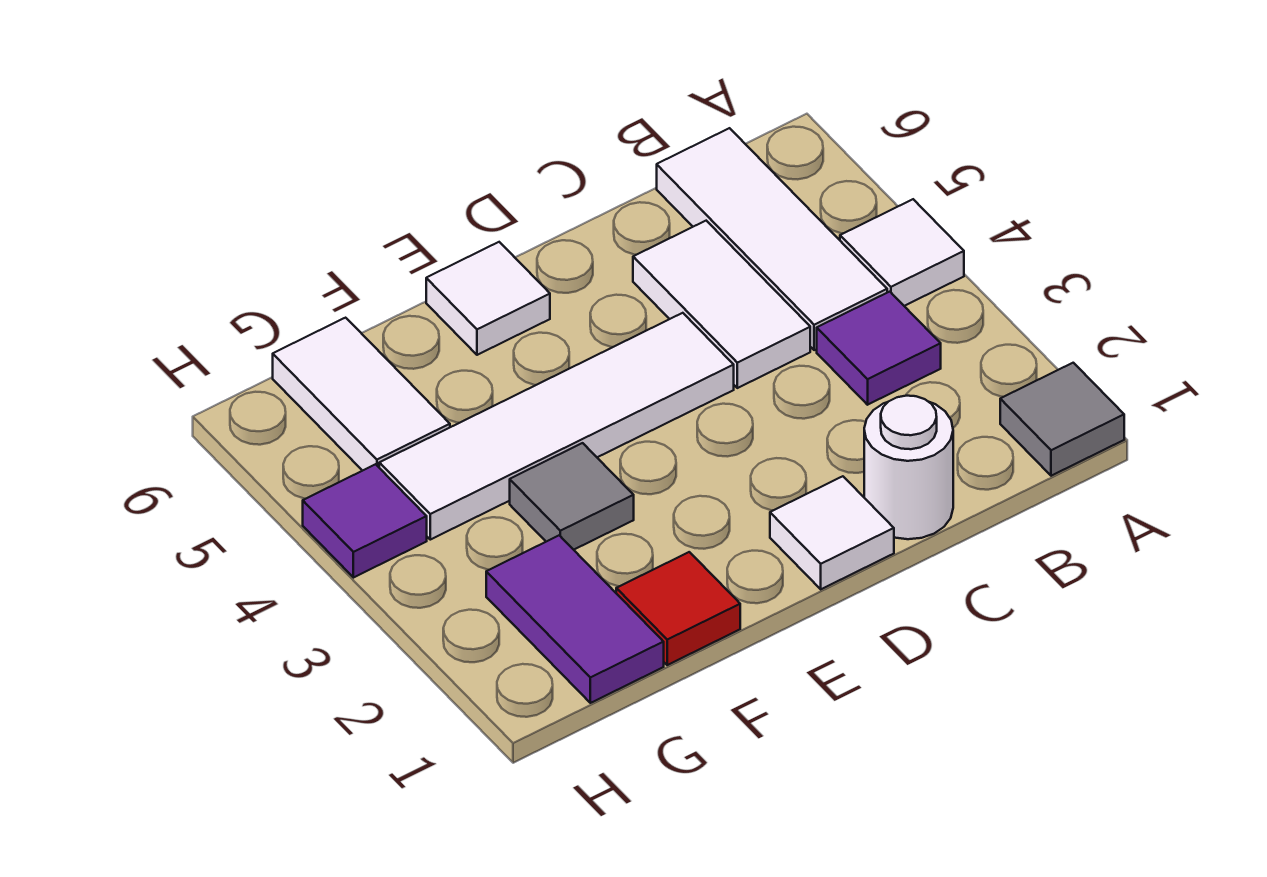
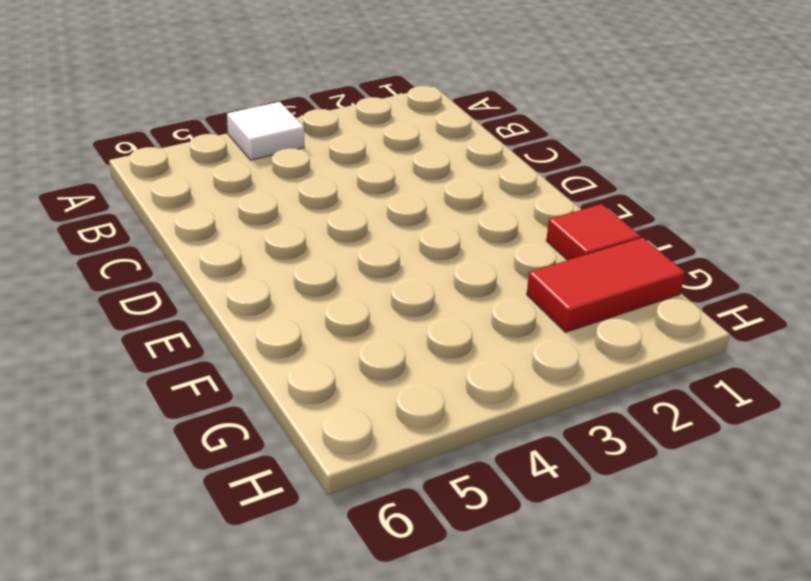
red 1x2 tile [527,238,685,332] -> purple 1x2 tile [486,535,664,703]
none -> grey 1x1 tile [1000,363,1124,476]
none -> purple 1x1 tile [817,292,941,405]
none -> white 1x3 tile [657,128,887,350]

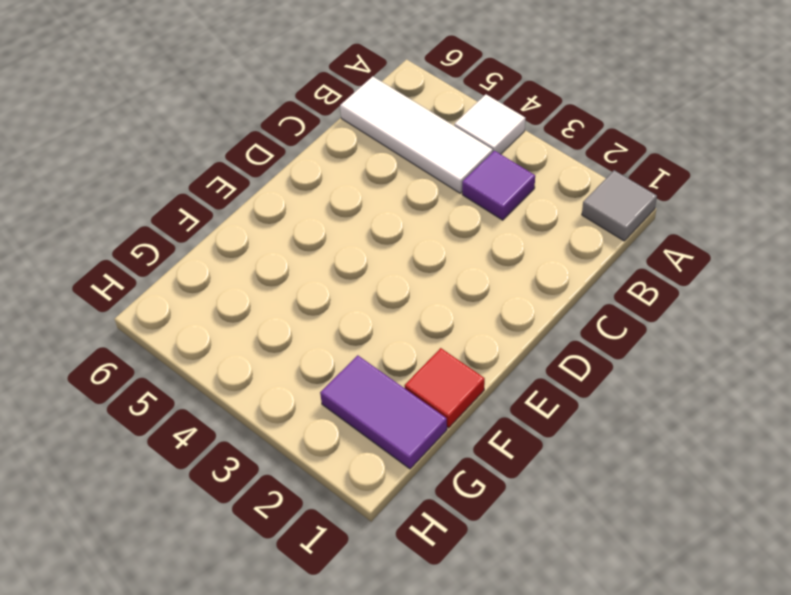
none -> white 1x1 round brick [864,396,953,539]
none -> white 1x2 tile [633,221,810,388]
none -> white 1x1 tile [770,476,894,589]

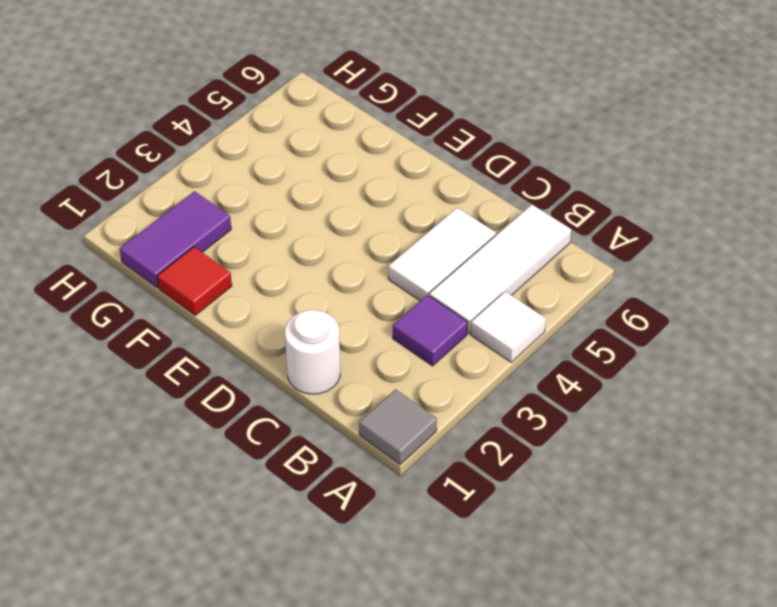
none -> white 1x1 tile [770,476,894,589]
none -> white 1x4 tile [379,313,734,540]
none -> white 1x1 tile [426,242,550,355]

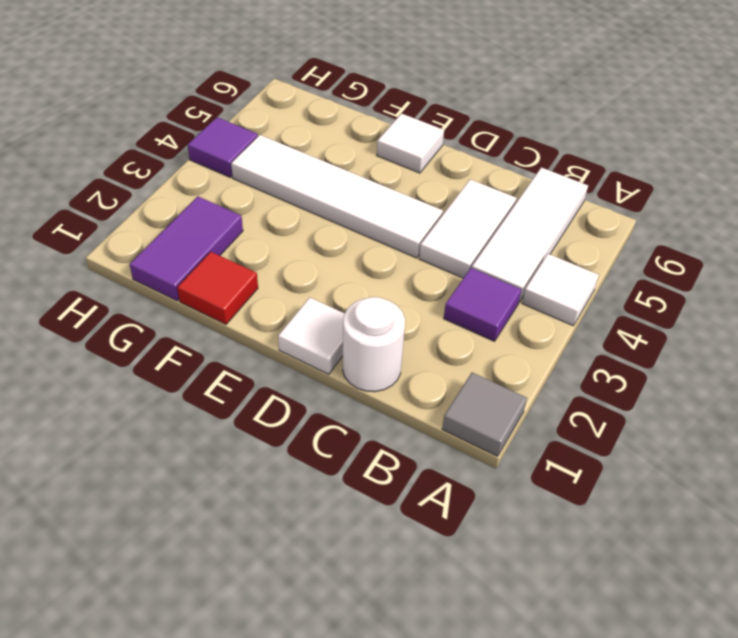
none -> grey 1x1 tile [510,443,634,550]
none -> white 1x2 tile [273,318,450,471]

